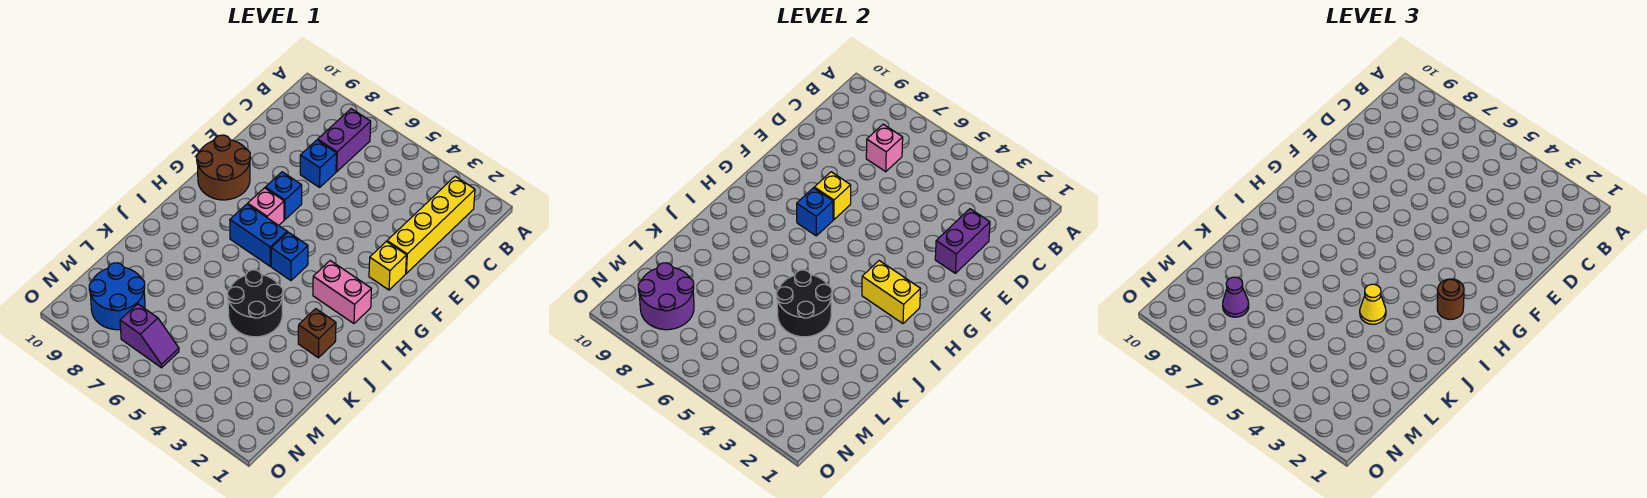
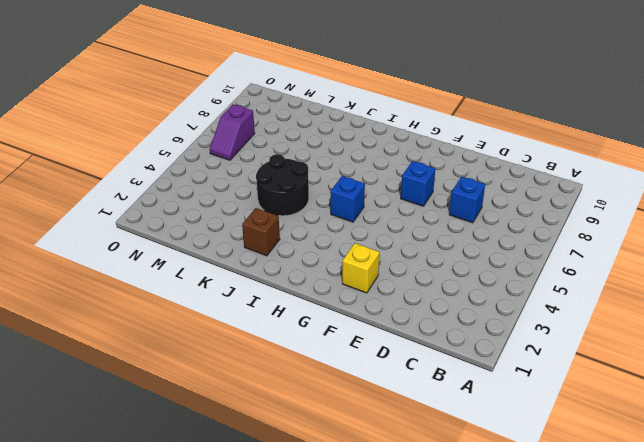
none -> yellow 1x4 brick [387,176,475,273]
none -> purple 1x2 brick [318,109,371,172]
none -> brown 2x2 round brick [197,135,251,200]

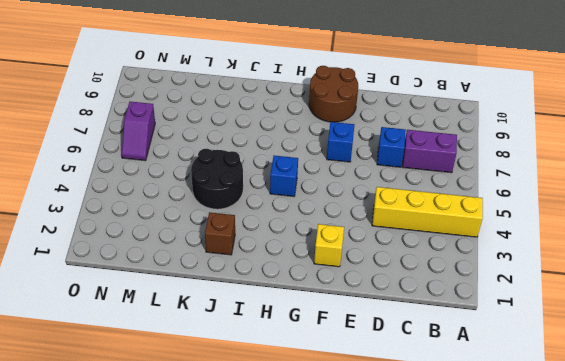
yellow 1x4 brick [372,187,483,237] -> yellow 1x4 brick moved to [387,176,475,273]
none -> pink 1x1 brick [248,188,284,225]
none -> pink 1x2 brick [313,261,371,324]
none -> blue 1x2 brick [230,204,287,266]

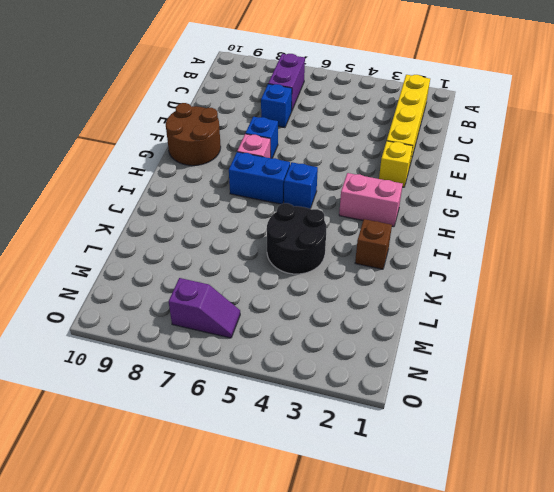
none -> blue 2x2 round brick [89,263,145,330]
none -> pink 1x1 brick [866,124,903,172]
none -> purple 1x2 brick [935,209,990,273]

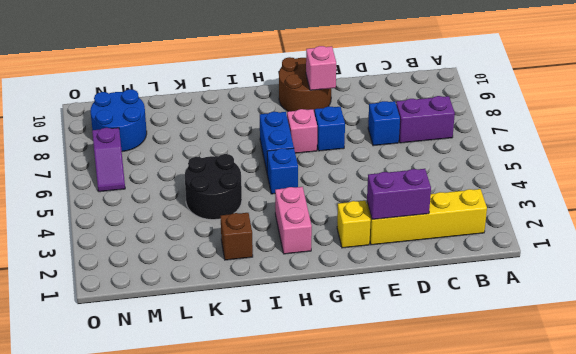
pink 1x1 brick [306,46,336,90] -> pink 1x1 brick moved to [866,124,903,172]
none -> yellow 1x1 brick [814,172,851,220]
none -> blue 1x1 brick [797,188,833,236]
none -> yellow 1x2 brick [862,261,920,324]

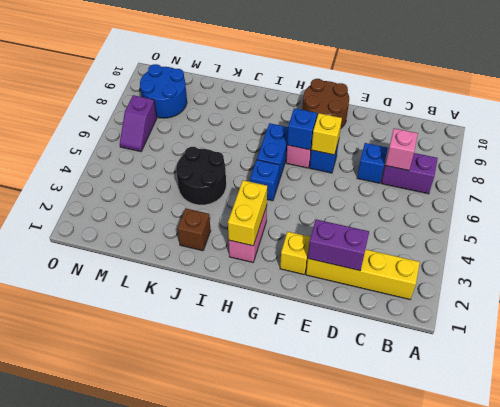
none -> black 2x2 round brick [776,270,832,337]
none -> purple 2x2 round brick [638,263,694,330]
none -> brown 1x1 round brick [1437,279,1464,320]

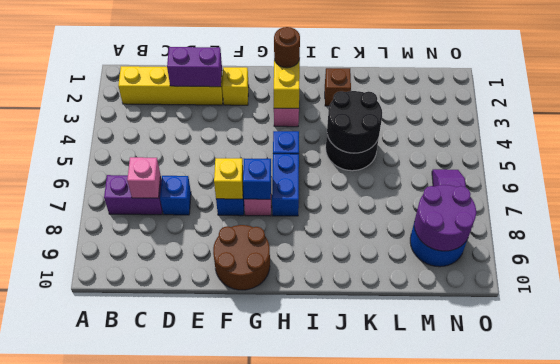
none -> yellow 1x1 cone [1360,284,1386,324]
none -> purple 1x1 cone [1223,277,1249,317]

